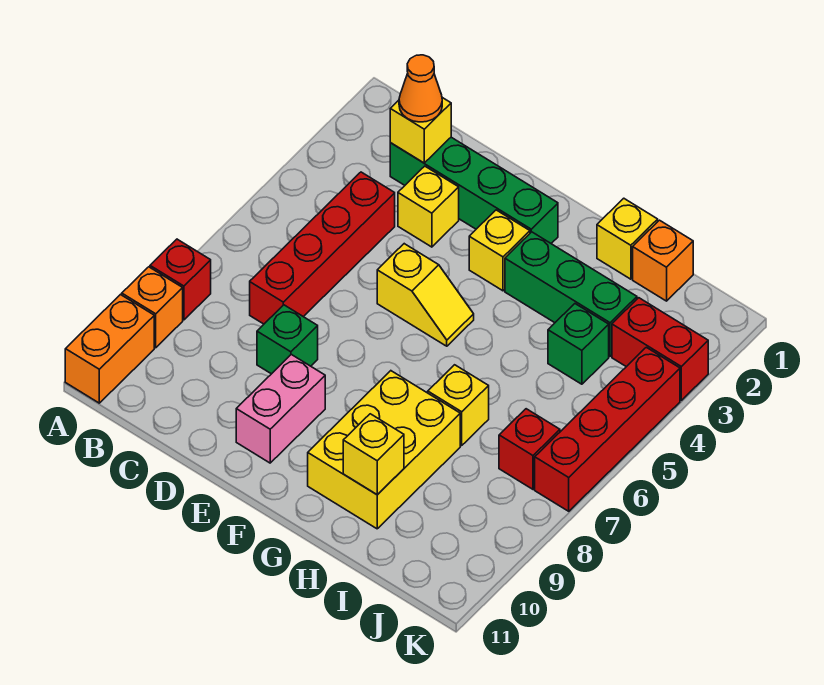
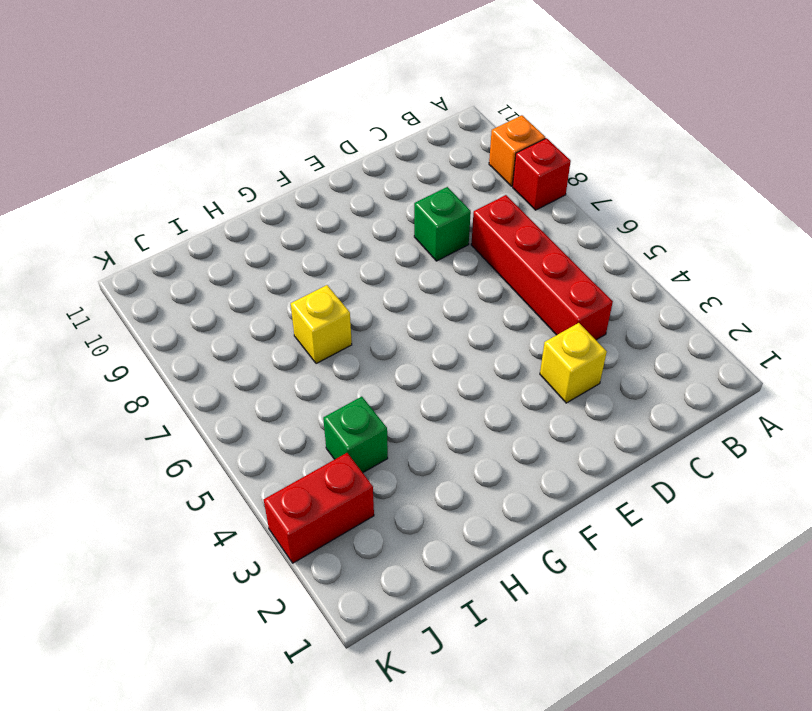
none -> orange 1x2 brick [65,295,154,403]
none -> green 1x4 brick [390,137,558,243]
none -> yellow 1x2 slope [377,244,474,346]

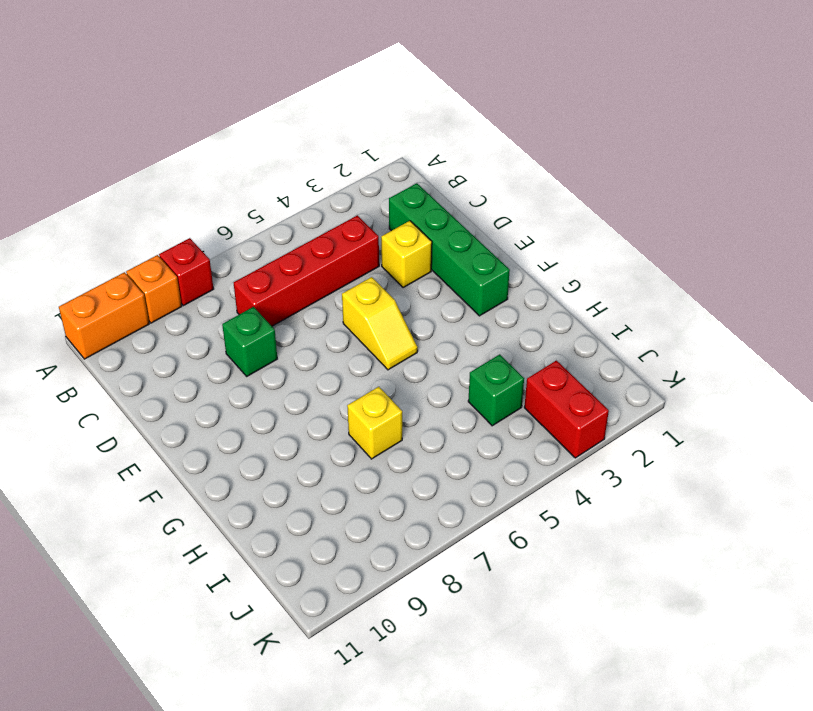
none -> pink 1x2 brick [236,355,325,463]
none -> yellow 1x1 brick [469,210,530,291]
none -> green 1x3 brick [505,232,637,356]

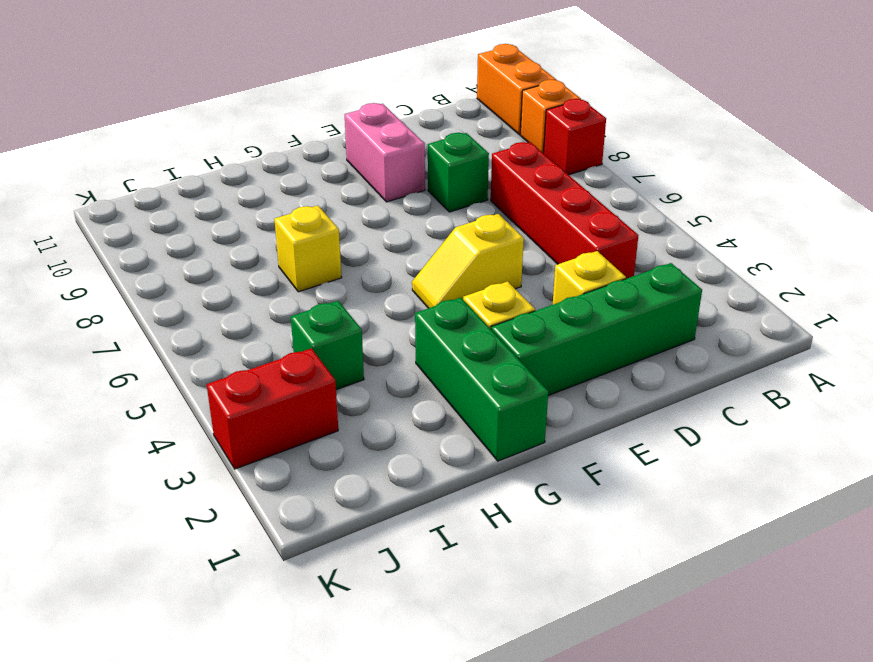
green 1x3 brick [415,298,548,461] -> green 1x3 brick turned to [505,232,637,356]
none -> yellow 2x3 brick [308,371,460,529]
none -> yellow 1x1 brick [597,198,658,279]
none -> orange 1x1 brick [633,220,693,301]

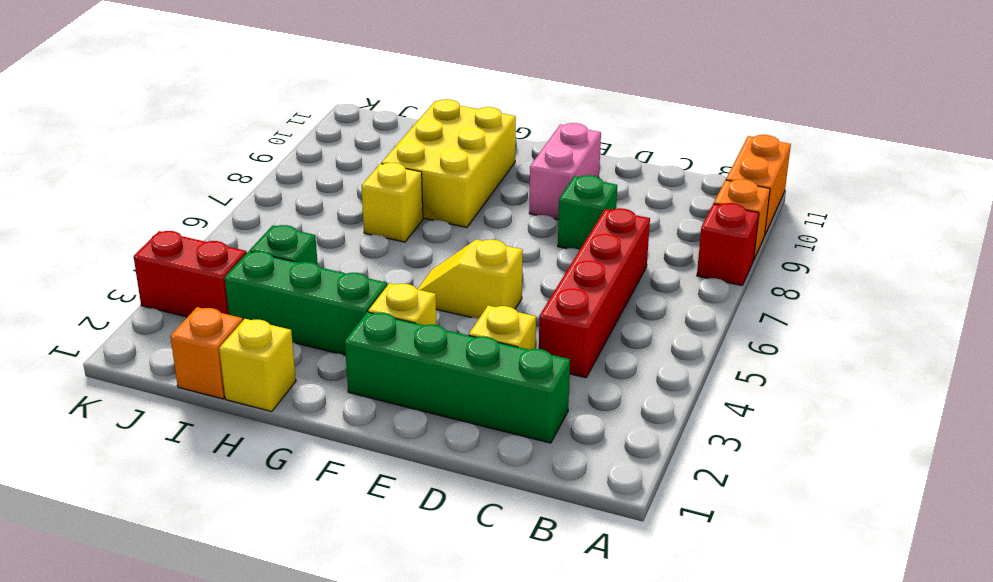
none -> red 1x1 brick [499,409,560,489]
none -> red 1x4 brick [535,347,680,511]
none -> yellow 1x1 brick [390,98,451,163]

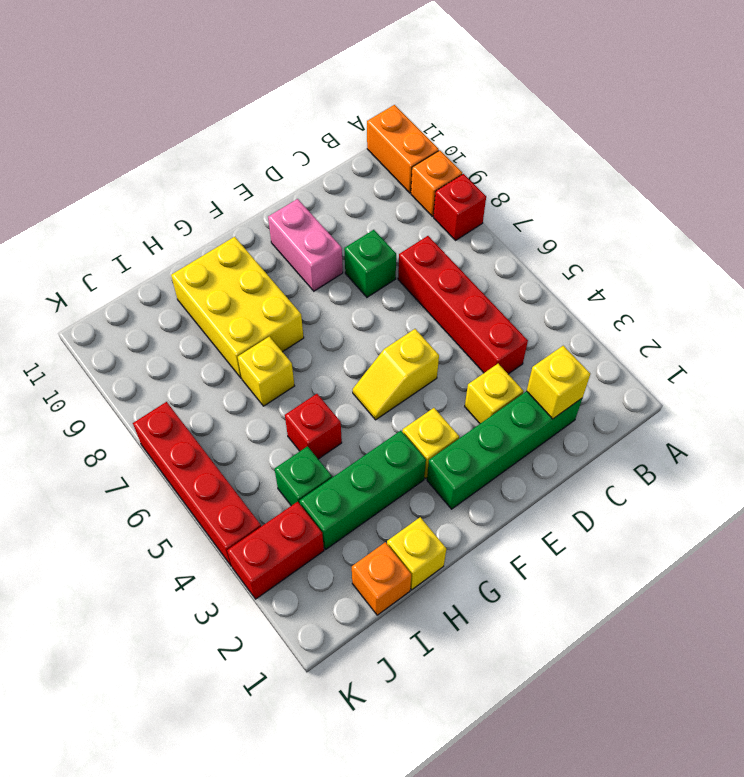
red 1x1 brick [285,394,342,459] -> red 1x1 brick moved to [499,409,560,489]
none -> yellow 1x1 brick [343,414,404,495]
none -> orange 1x1 cone [399,55,442,122]

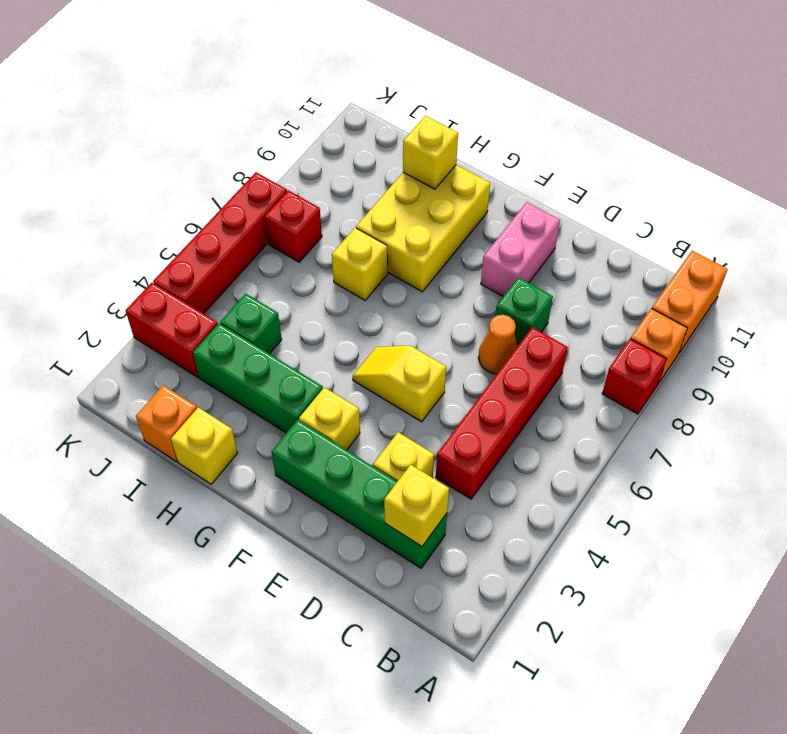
orange 1x1 cone [478,315,518,374] -> orange 1x1 cone moved to [399,55,442,122]

